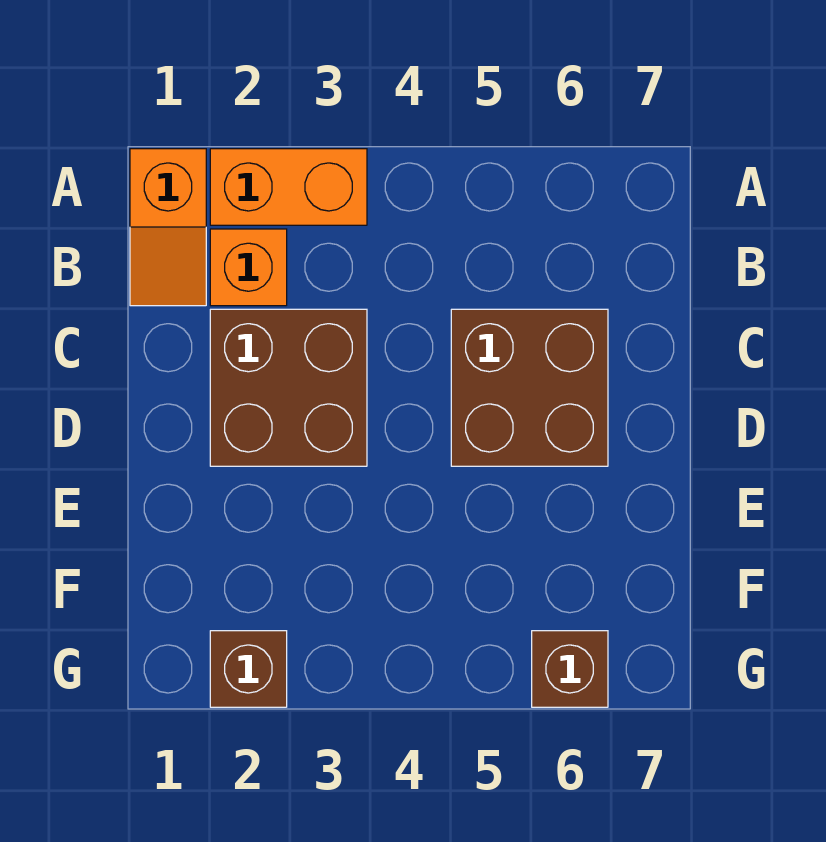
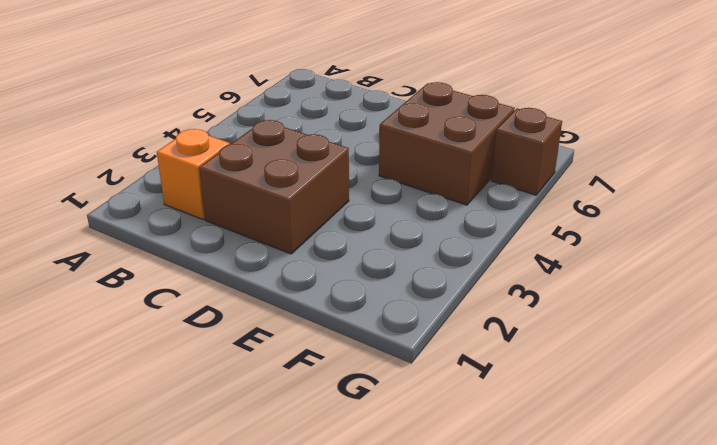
brown 2x2 brick [379,82,515,205] -> brown 2x2 brick moved to [451,309,608,466]
none -> orange 1x2 slope [130,149,206,306]
none -> orange 1x2 brick [210,149,367,225]

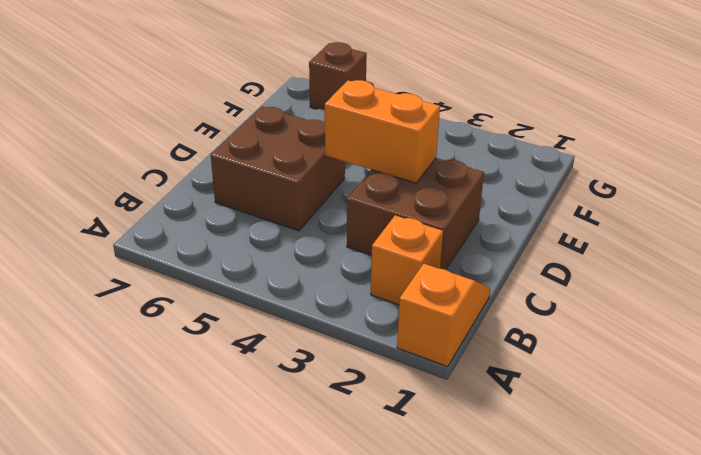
orange 1x2 brick [325,80,440,183] -> orange 1x2 brick moved to [210,149,367,225]
none -> brown 1x1 brick [210,631,287,707]

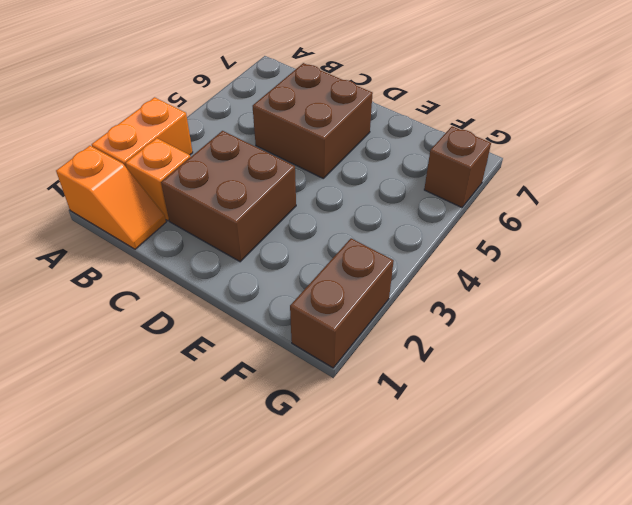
brown 1x2 brick [290,238,394,368] -> brown 1x1 brick [210,631,287,707]

